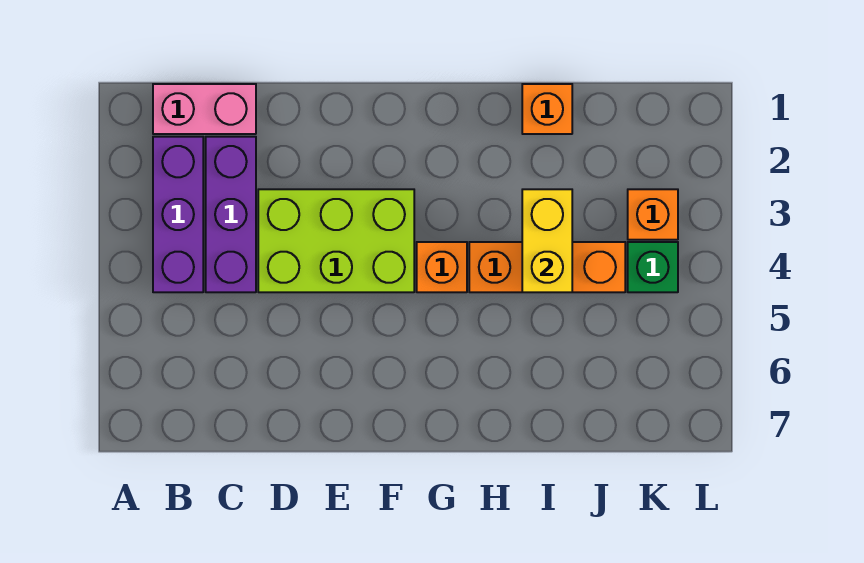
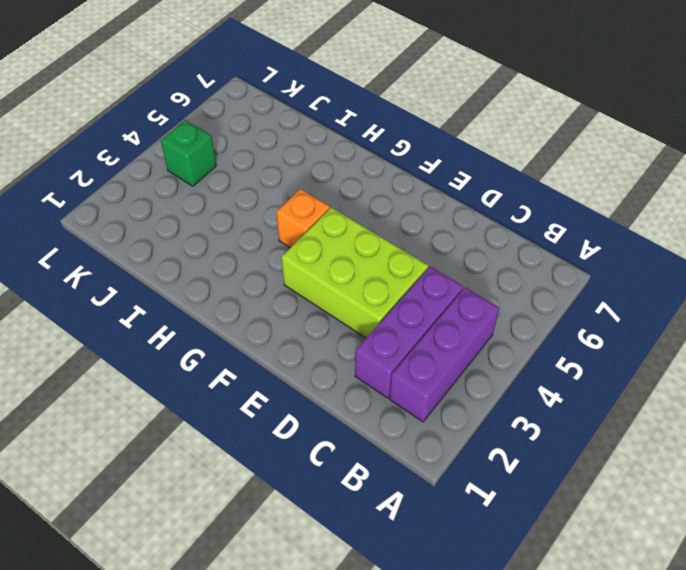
none -> pink 1x2 brick [153,84,256,134]
none -> orange 1x3 brick [469,242,625,292]

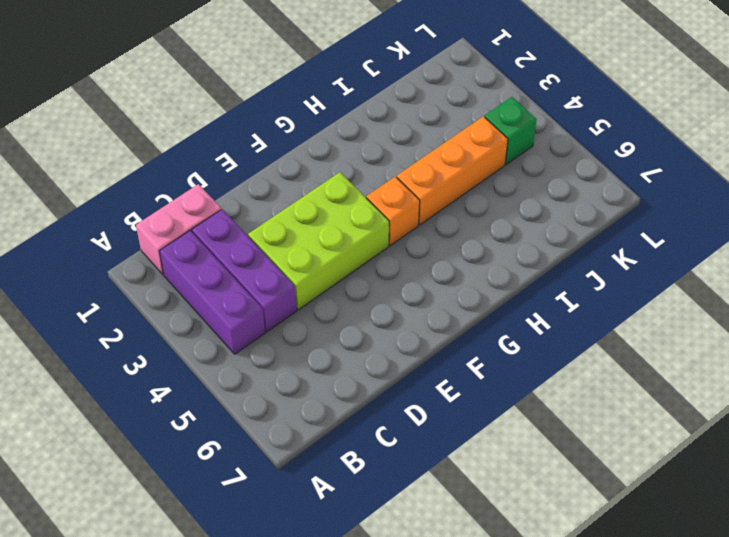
none -> orange 1x1 brick [522,84,572,134]
none -> orange 1x1 brick [628,189,678,240]

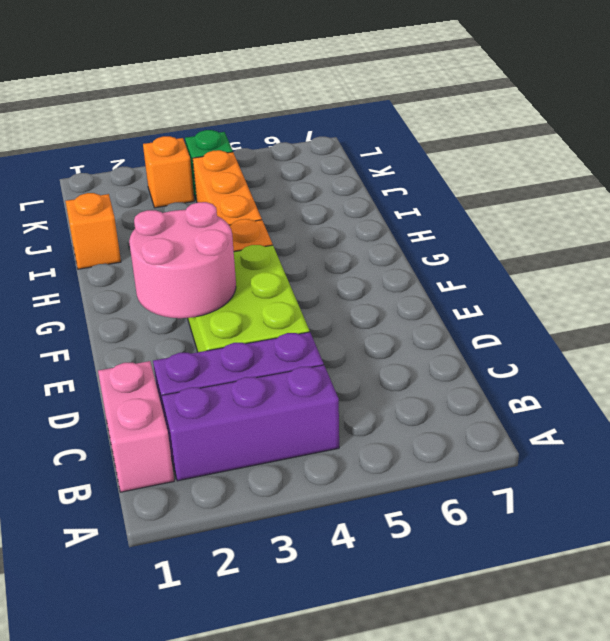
pink 2x2 round brick [129,202,236,318] -> none
none -> yellow 1x2 brick [522,189,572,292]

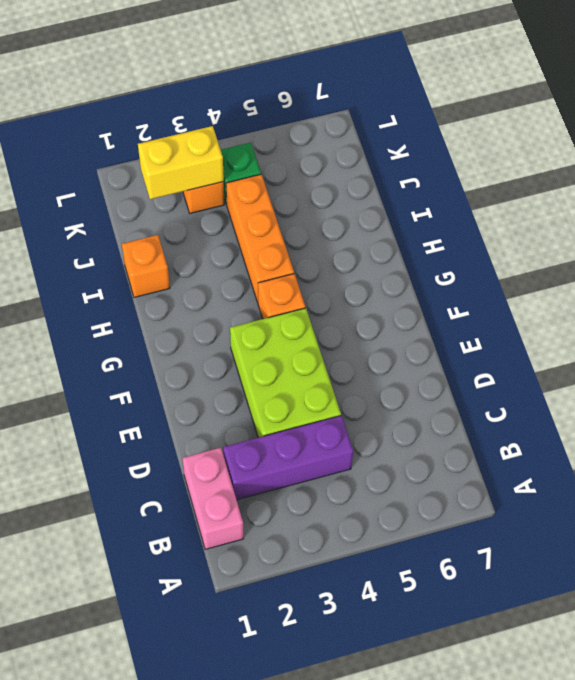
yellow 1x2 brick [138,126,224,199] -> yellow 1x2 brick moved to [522,189,572,292]
none -> purple 1x3 brick [153,137,203,292]

